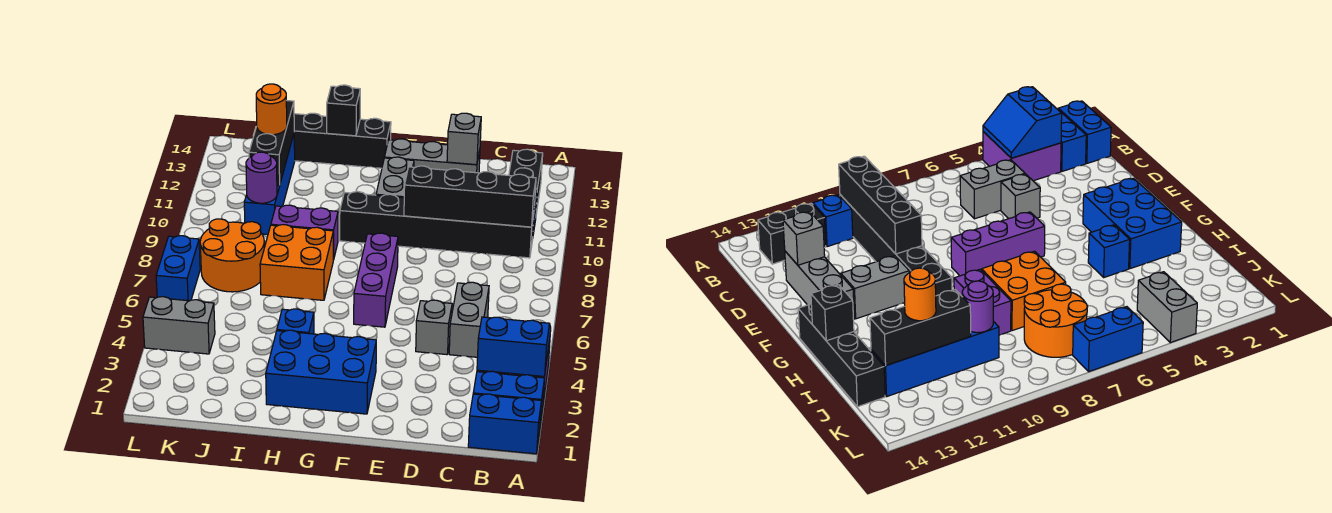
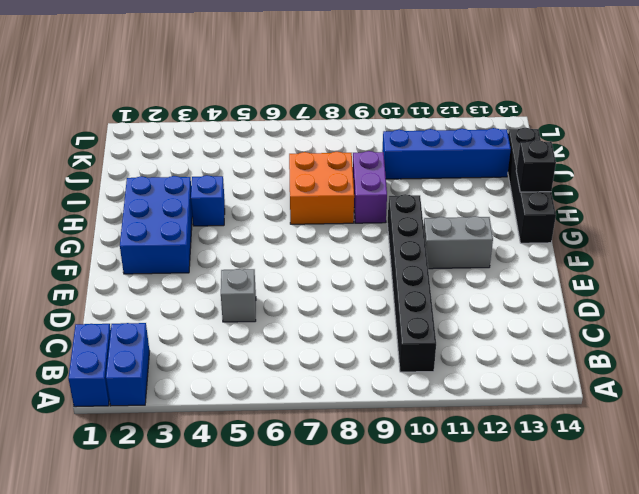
none -> purple 2x2 brick [983,132,1061,181]
none -> blue 1x1 brick [813,195,853,247]
none -> black 1x2 brick [509,149,543,214]

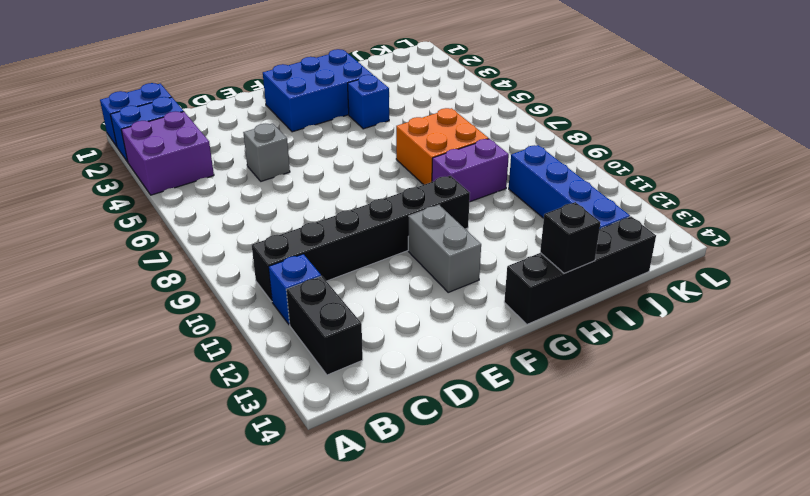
none -> grey 1x2 brick [449,282,489,357]
none -> grey 1x3 brick [384,139,480,173]
none -> purple 1x3 brick [354,233,398,327]

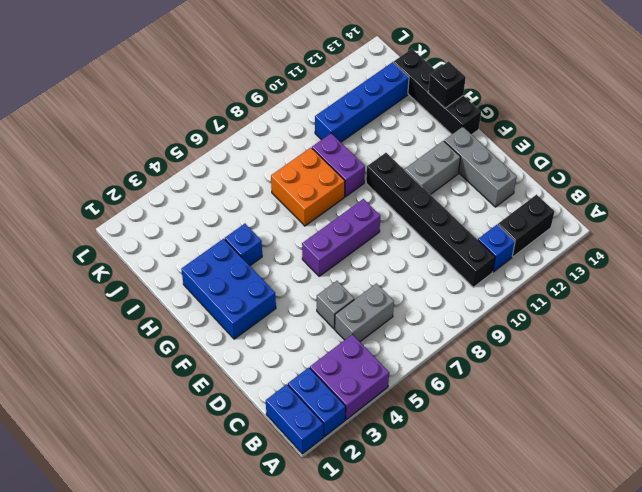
none -> orange 2x2 round brick [200,219,264,292]
none -> grey 1x2 brick [143,297,215,354]
none -> blue 1x2 brick [156,236,200,301]

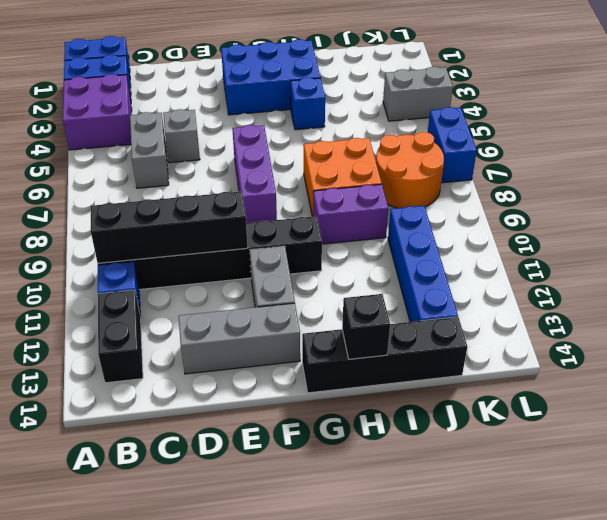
none -> blue 2x2 slope [477,317,551,377]
none -> grey 1x1 brick [447,113,481,165]
none -> purple 1x1 round brick [246,152,277,203]

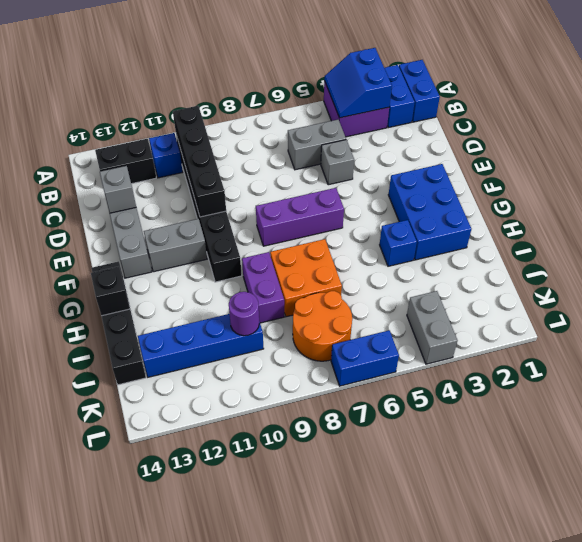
none -> black 1x3 brick [249,100,294,186]
none -> orange 1x1 round brick [256,84,287,135]

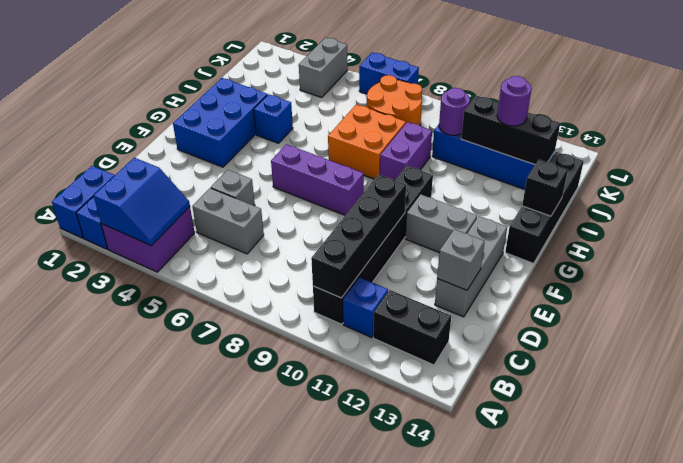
purple 1x1 round brick [497,76,532,126] -> orange 1x1 round brick [256,84,287,135]

